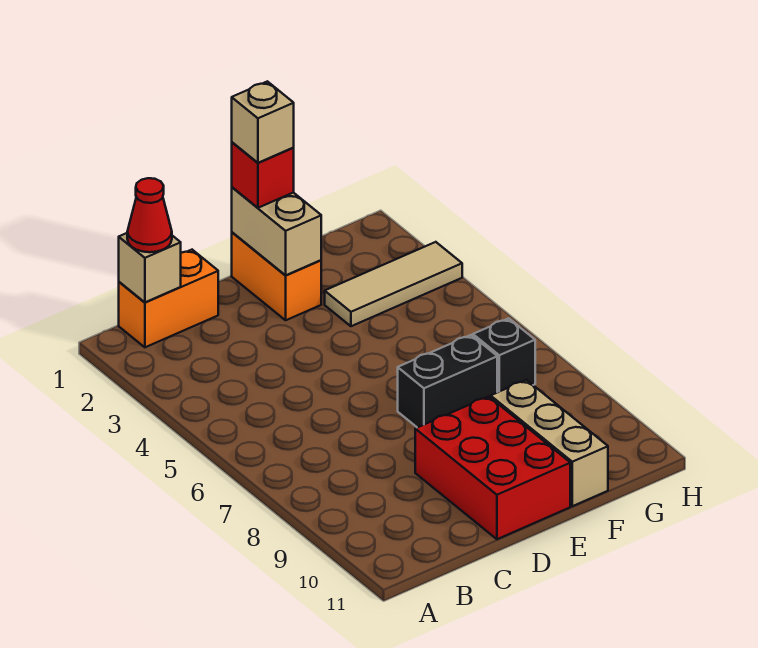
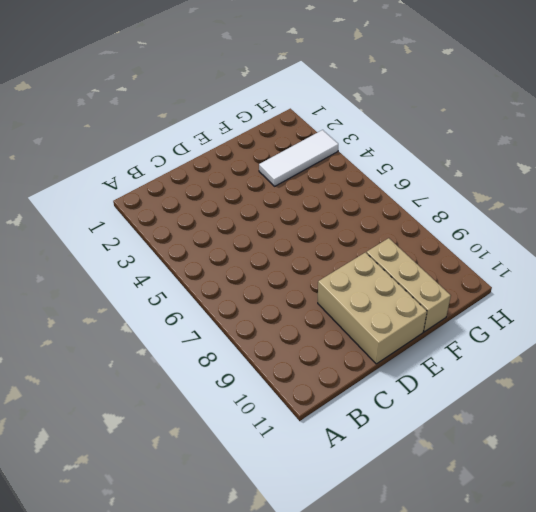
tan 2x3 brick [318,252,427,364] -> red 2x3 brick [415,396,570,539]
white 1x3 tile [259,130,338,186] -> tan 1x3 tile [325,242,462,326]
none -> orange 1x2 brick [119,250,218,347]
none -> orange 1x2 brick [232,232,321,320]
none -> black 1x2 brick [398,335,497,428]

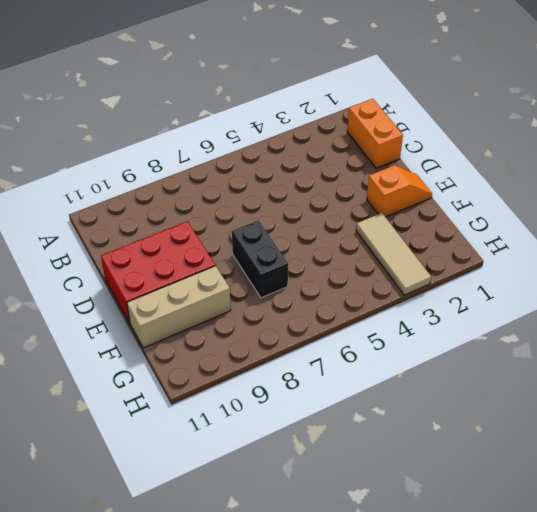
orange 1x2 slope [367,165,432,217] -> orange 1x2 brick [232,232,321,320]
none -> black 1x1 brick [473,318,535,392]
none -> tan 1x1 brick [119,233,181,302]
none -> tan 1x2 brick [232,187,321,275]

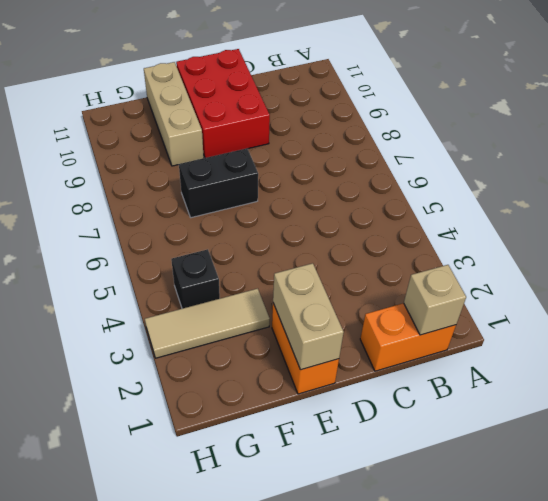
black 1x1 brick [171,249,220,309] -> black 1x1 brick moved to [473,318,535,392]
none -> red 1x1 cone [127,178,172,252]
none -> red 1x1 brick [232,142,294,208]
none -> tan 1x1 brick [232,81,294,163]

